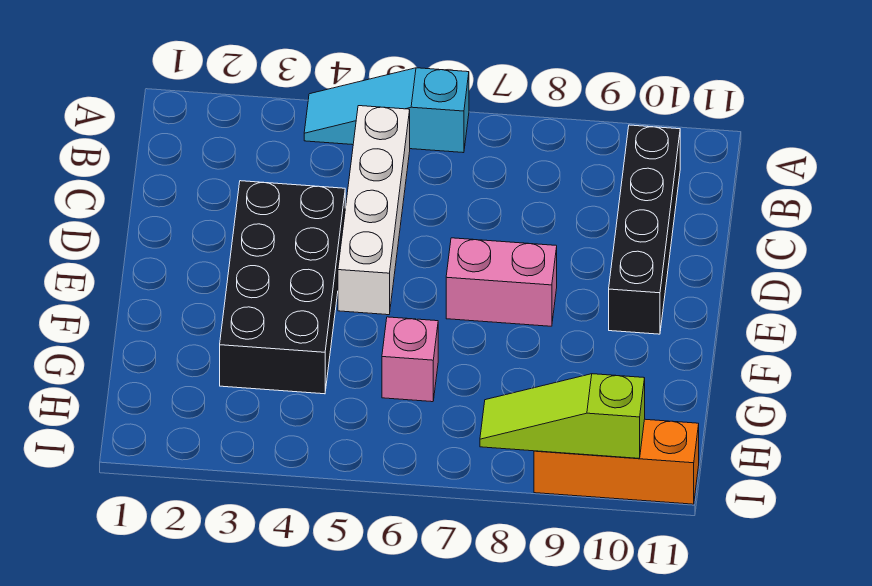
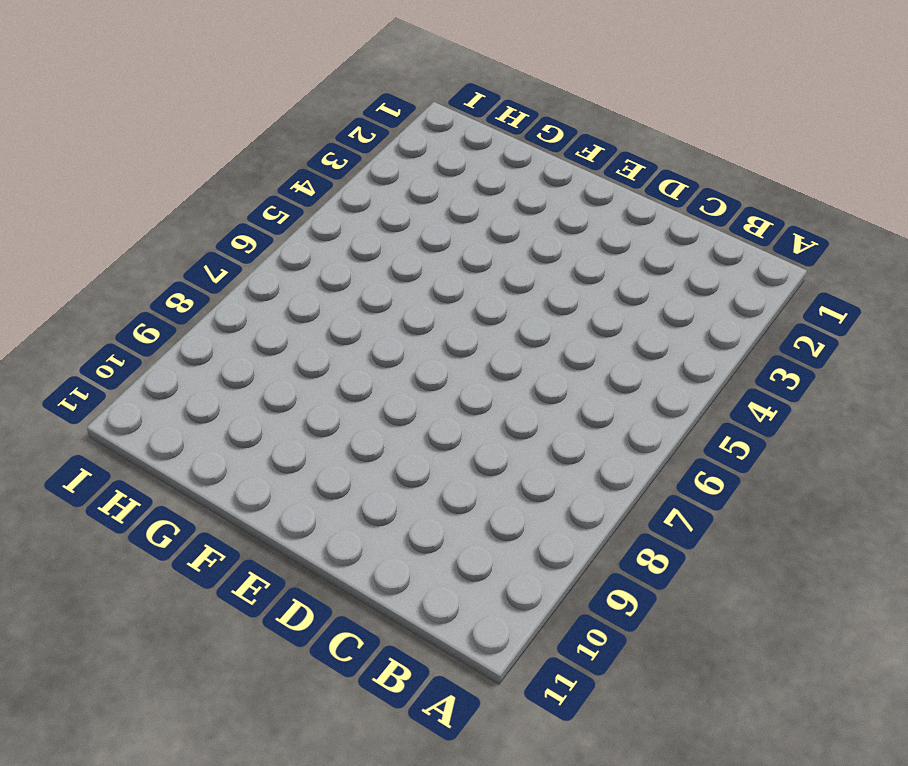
none -> cyan 1x3 slope [304,68,469,153]
none -> white 1x4 brick [338,106,410,315]

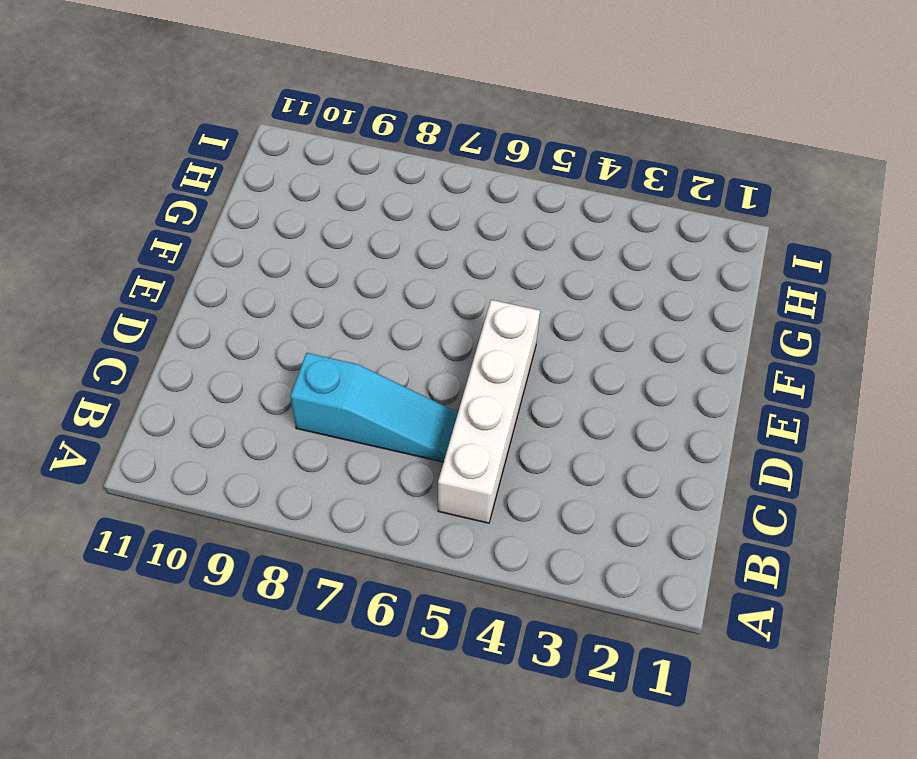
cyan 1x3 slope [290,353,458,462] -> cyan 1x3 slope moved to [304,68,469,153]
none -> black 1x4 brick [609,125,680,334]
none -> black 2x4 brick [220,181,345,394]

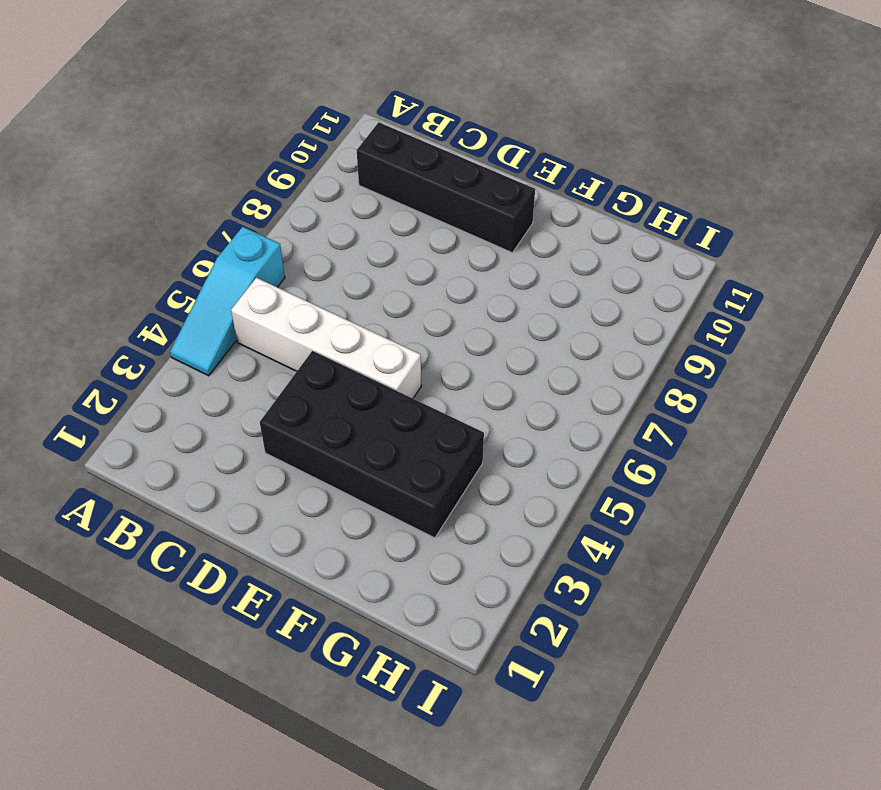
none -> pink 1x2 brick [446,238,557,326]
none -> pink 1x1 brick [382,317,438,402]

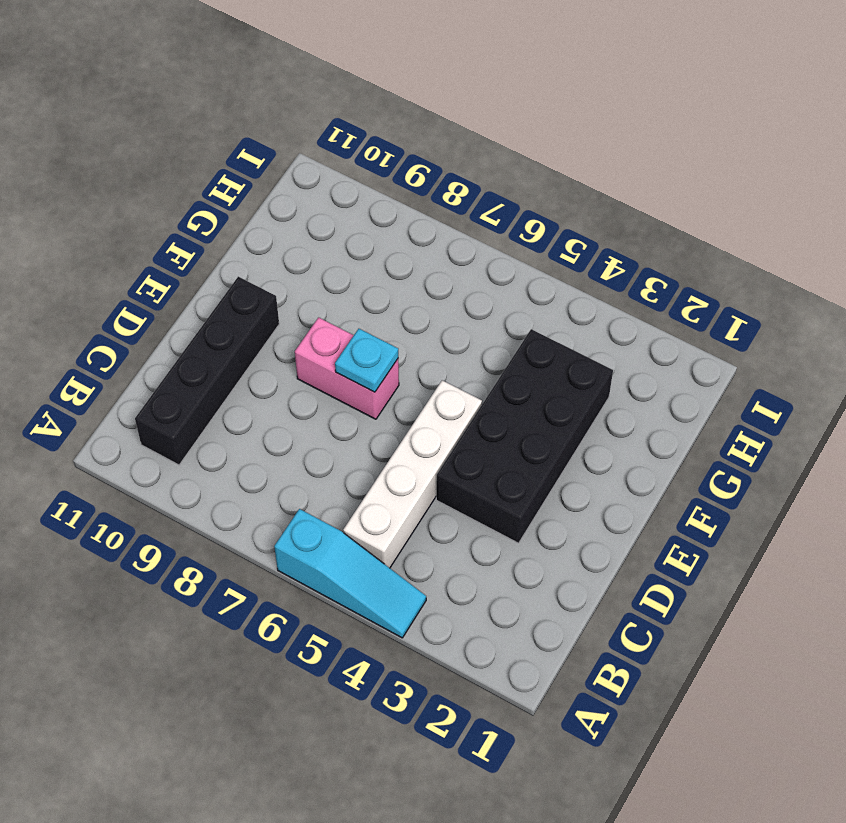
cyan 1x1 plate [335,329,398,392] -> none
none -> pink 1x1 brick [382,317,438,402]
none -> orange 1x3 brick [534,419,699,504]

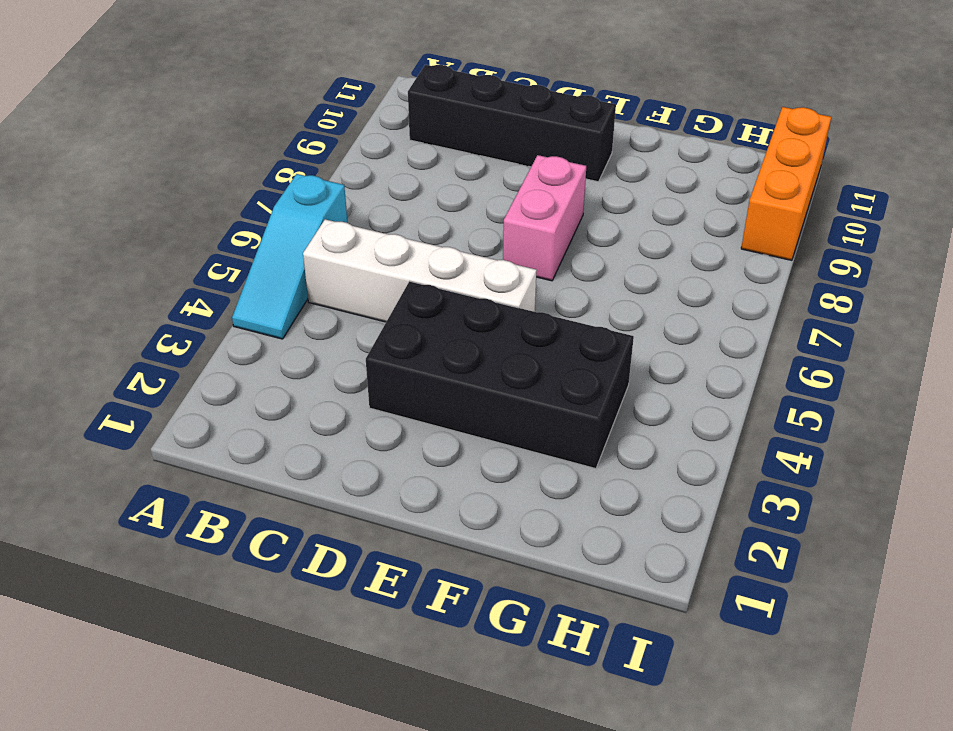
none -> pink 1x1 brick [382,317,438,402]
none -> lime 1x3 slope [480,374,645,458]

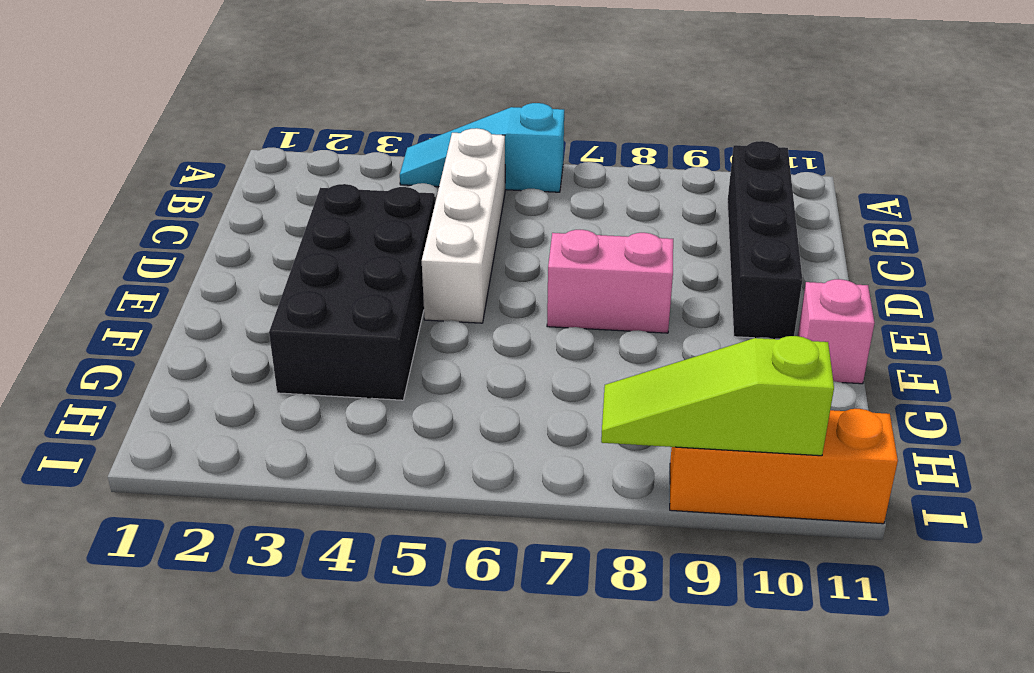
pink 1x1 brick [798,279,875,384] -> pink 1x1 brick moved to [382,317,438,402]

